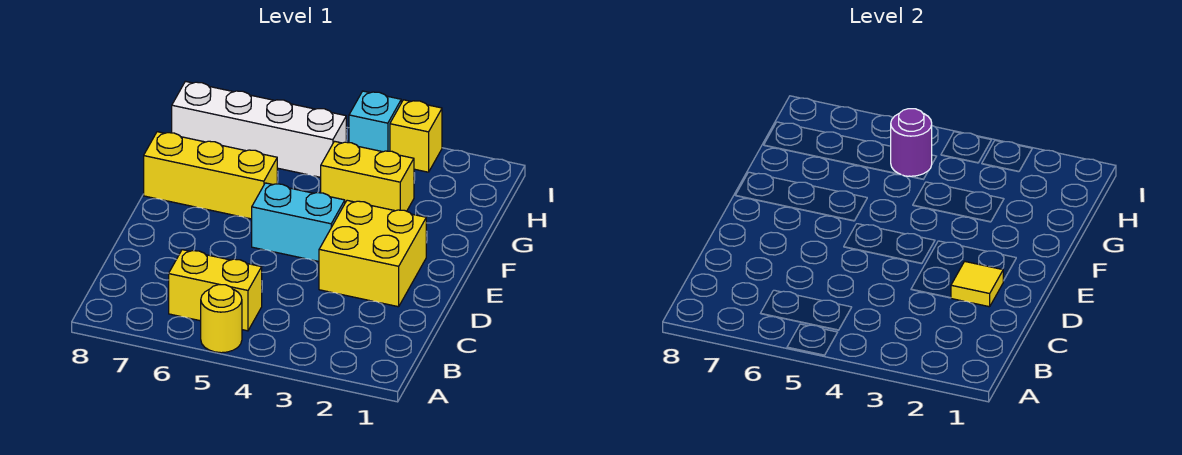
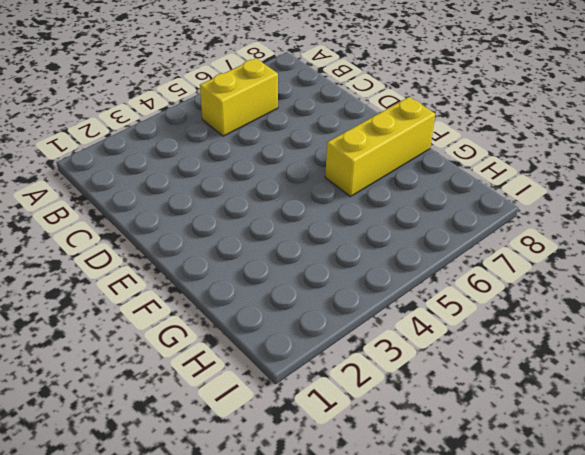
none -> yellow 1x1 round brick [201,285,242,353]
none -> yellow 2x2 brick [319,200,426,307]

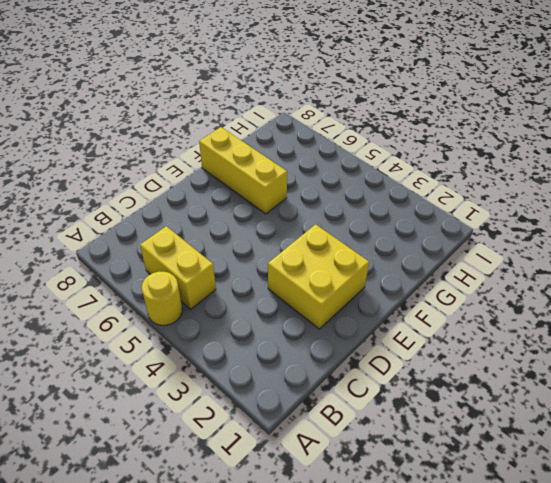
none -> cyan 1x2 brick [252,183,345,261]
none -> yellow 1x2 brick [321,141,414,211]

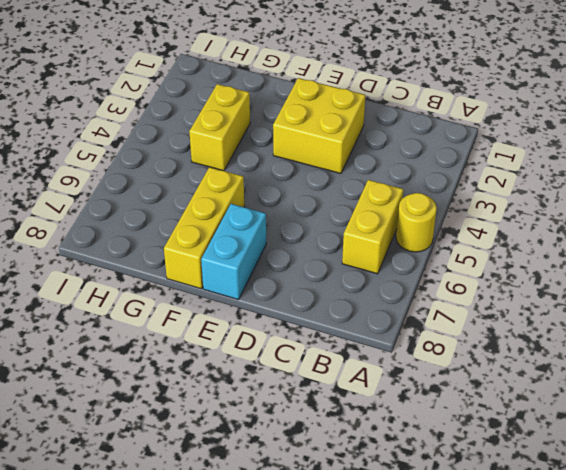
cyan 1x2 brick [201,204,266,300] -> cyan 1x2 brick moved to [252,183,345,261]
none -> white 1x4 brick [172,81,346,177]
none -> yellow 1x1 brick [390,100,442,172]

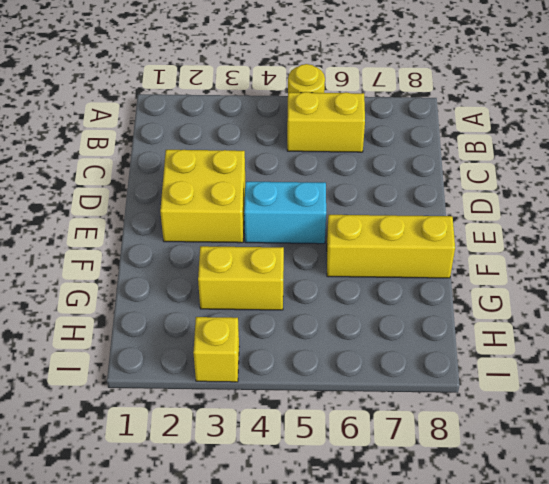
none -> white 1x4 brick [172,81,346,177]
none -> cyan 1x1 brick [349,91,401,152]

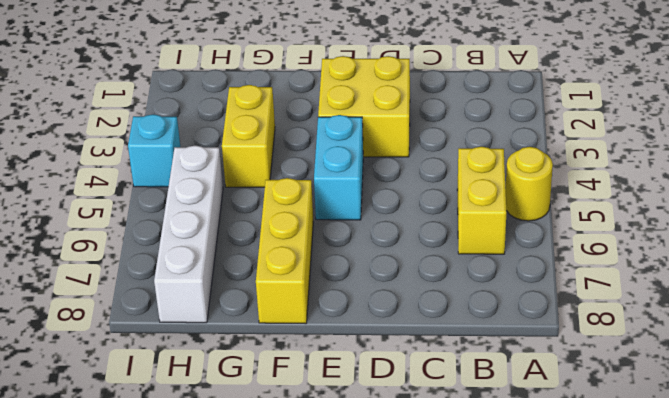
none -> yellow 1x1 brick [390,100,442,172]
none -> yellow 1x1 tile [951,261,1004,307]

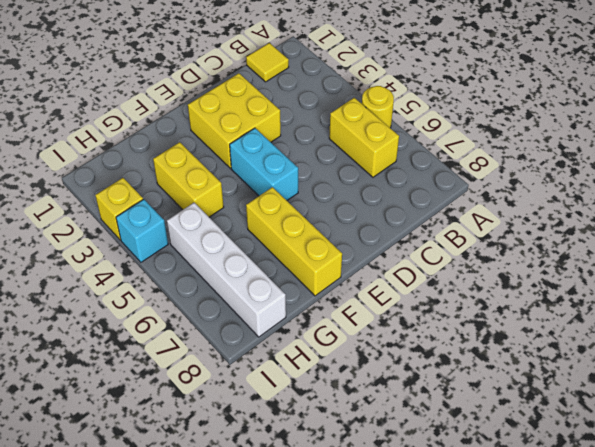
yellow 1x1 tile [246,43,289,82] -> yellow 1x1 tile moved to [951,261,1004,307]
none -> purple 1x1 round brick [891,109,932,176]

